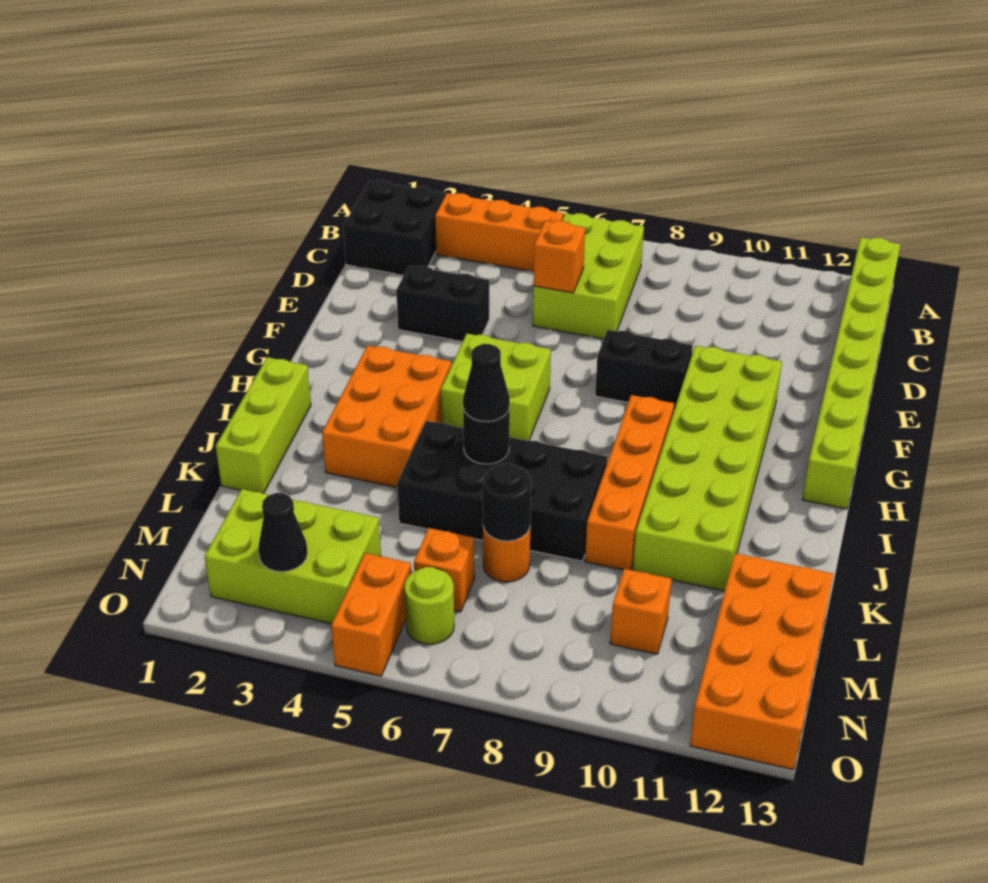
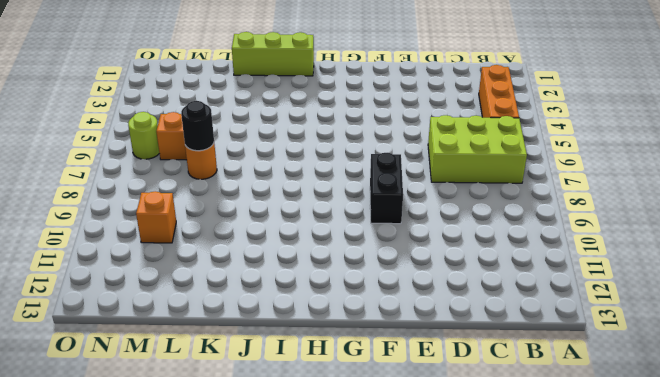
none -> lime 1x8 brick [802,238,901,509]
none -> black 2x2 brick [343,180,445,275]
none -> black 1x2 brick [396,266,489,342]

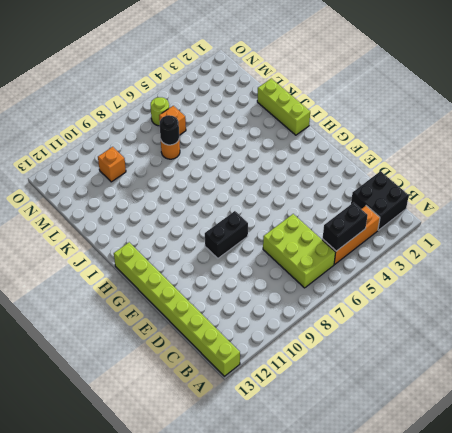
black 1x2 brick [323,203,368,251] -> black 1x2 brick moved to [396,266,489,342]
none -> lime 2x6 brick [633,346,782,591]
none -> lime 2x2 brick [441,334,551,441]
none -> orange 2x3 brick [322,345,451,487]

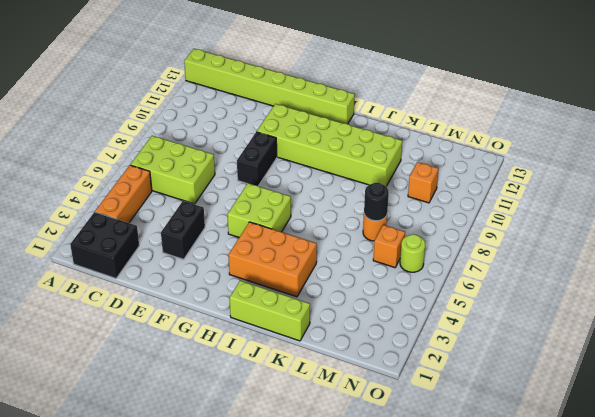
none -> orange 1x4 brick [585,395,674,570]
none -> black 2x4 brick [397,421,607,561]
none -> orange 2x4 brick [690,553,833,770]

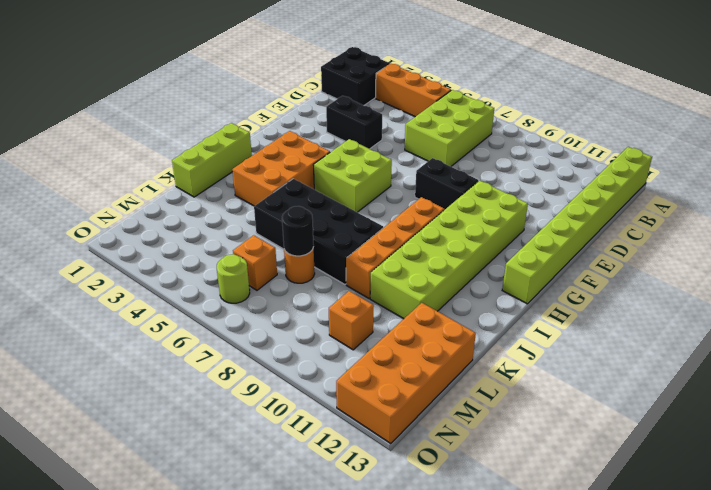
none -> lime 2x3 brick [204,489,381,623]
none -> orange 1x2 brick [331,553,411,676]
none -> orange 1x1 brick [533,221,585,293]

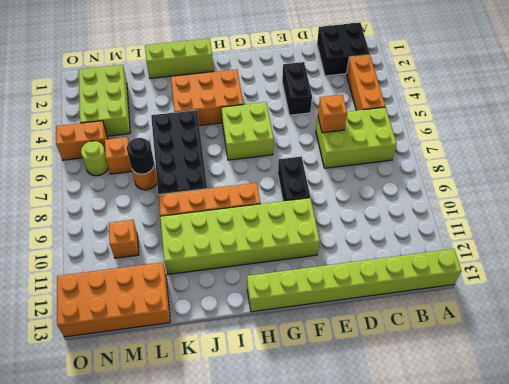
none -> black 1x1 round brick [463,407,510,464]
none -> black 1x1 cone [258,493,308,572]
none -> black 1x1 cone [463,344,510,421]

